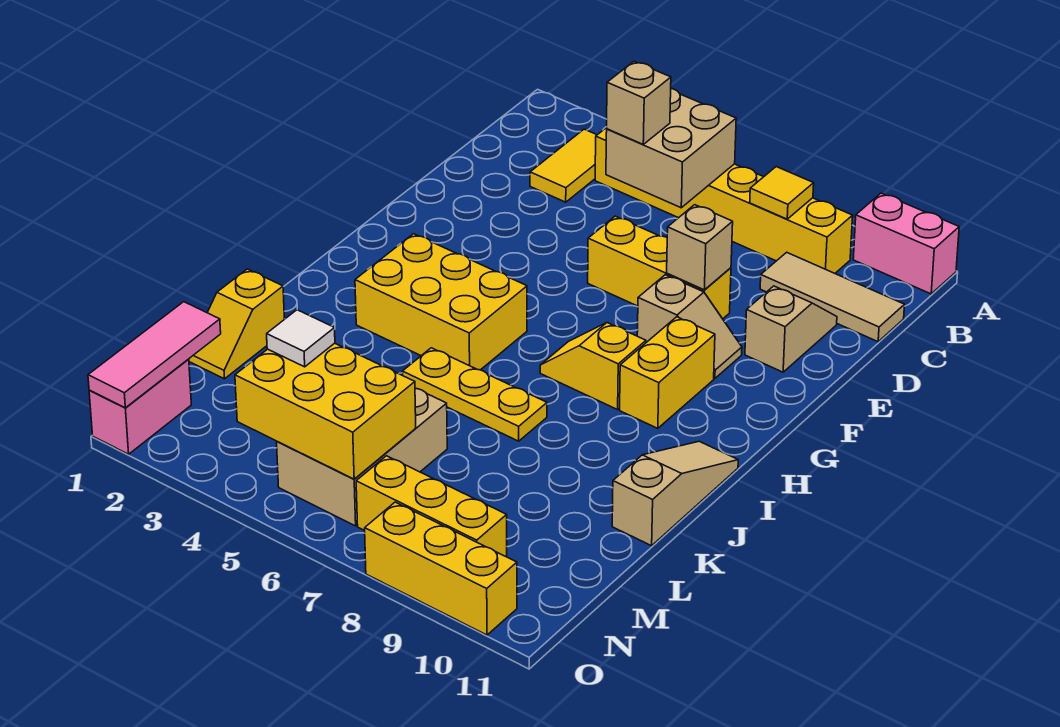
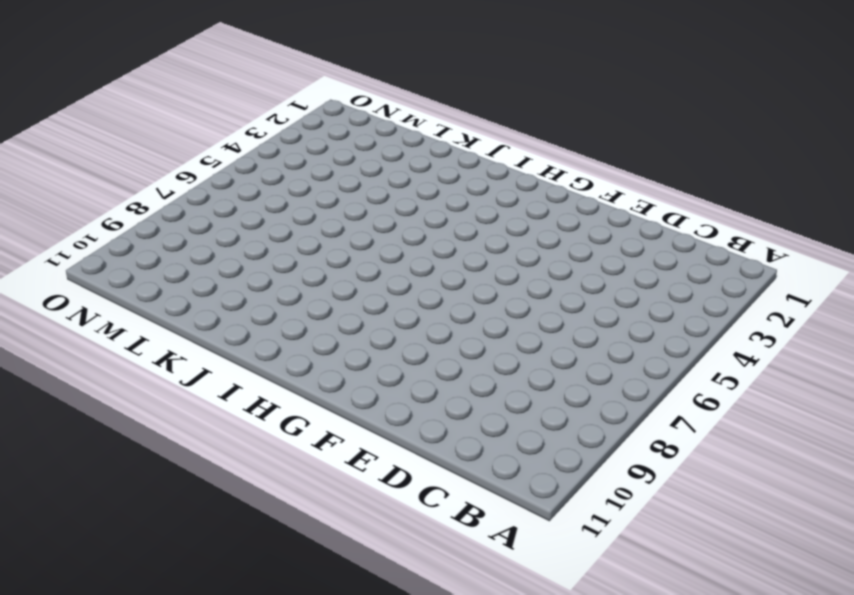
none -> pink 1x2 brick [853,193,959,294]
none -> yellow 1x2 tile [530,129,597,202]
none -> yellow 1x6 brick [595,128,853,273]

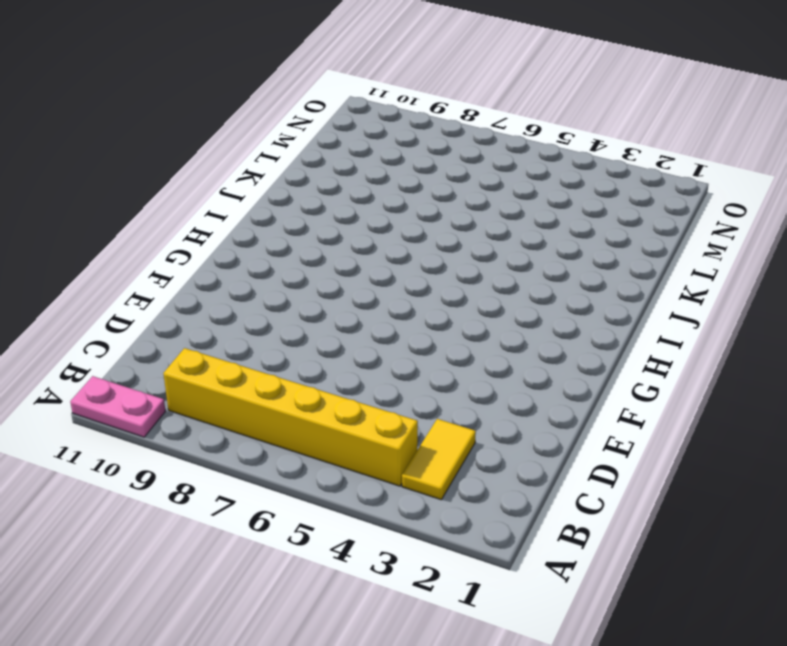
pink 1x2 plate [70,376,165,437] -> pink 1x2 brick [853,193,959,294]
none -> tan 1x3 tile [760,252,905,342]
none -> tan 1x2 slope [745,286,837,372]
none -> yellow 1x3 brick [588,216,731,319]

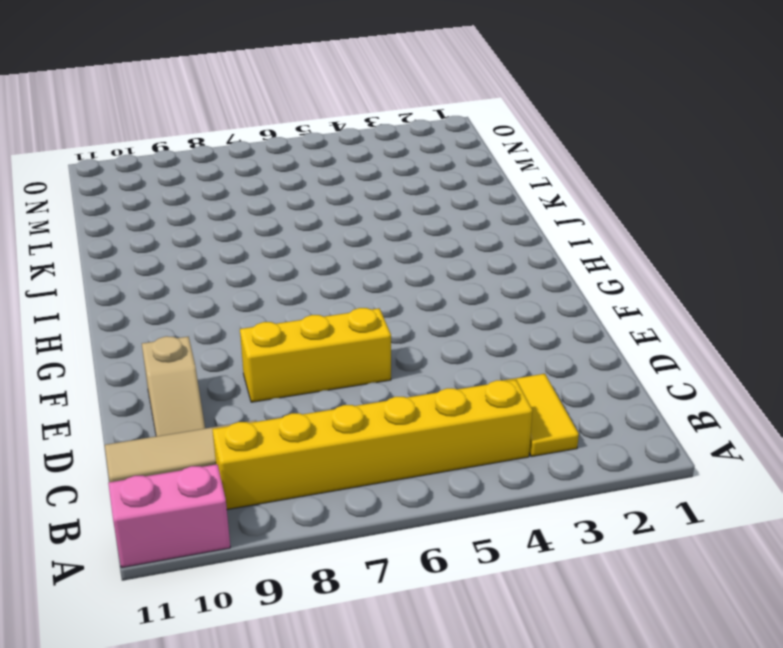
none -> tan 1x2 slope [637,275,742,378]
none -> yellow 1x2 brick [620,317,715,428]
none -> yellow 2x3 brick [355,234,527,370]

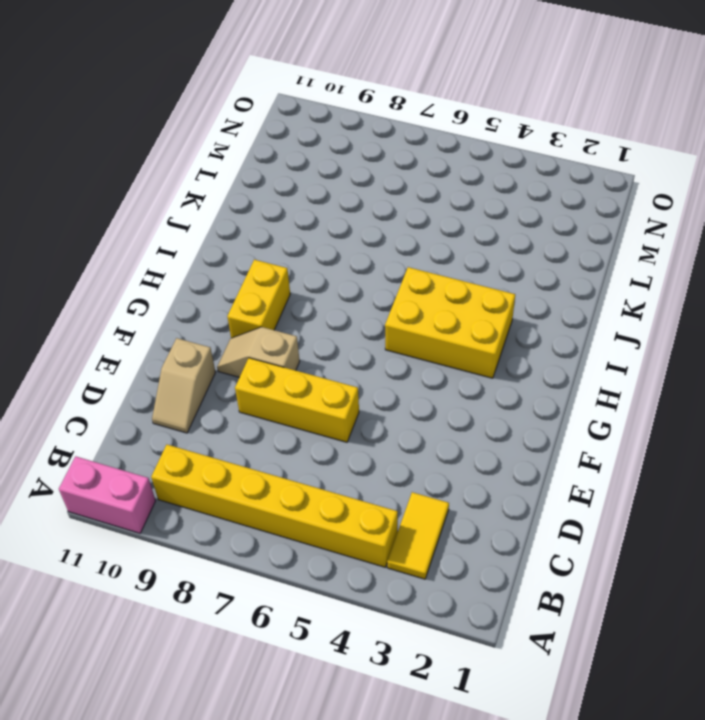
none -> tan 1x3 tile [760,252,905,342]
none -> yellow 1x2 slope [540,323,646,410]
none -> tan 1x3 slope [612,441,738,546]

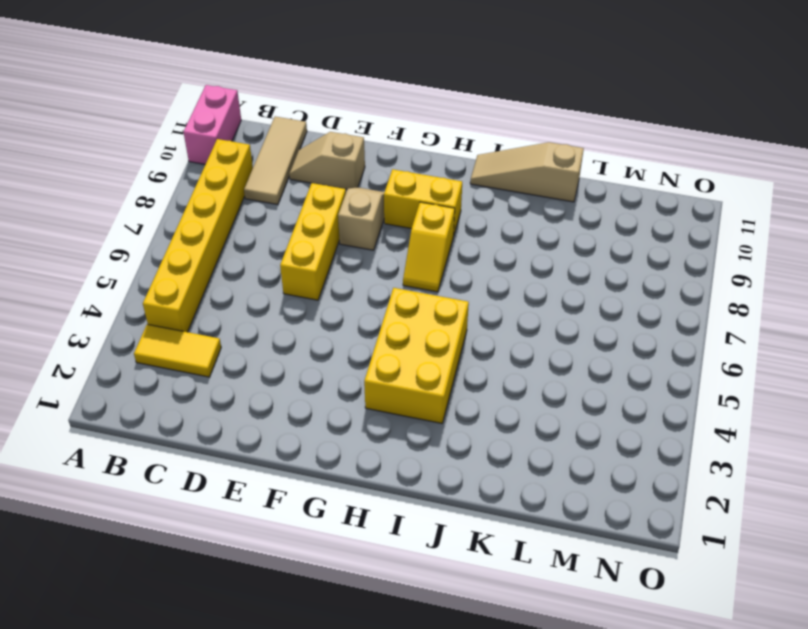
none -> yellow 1x3 plate [402,348,547,441]
none -> yellow 1x2 slope [189,269,284,379]
none -> tan 2x3 brick [277,388,447,526]

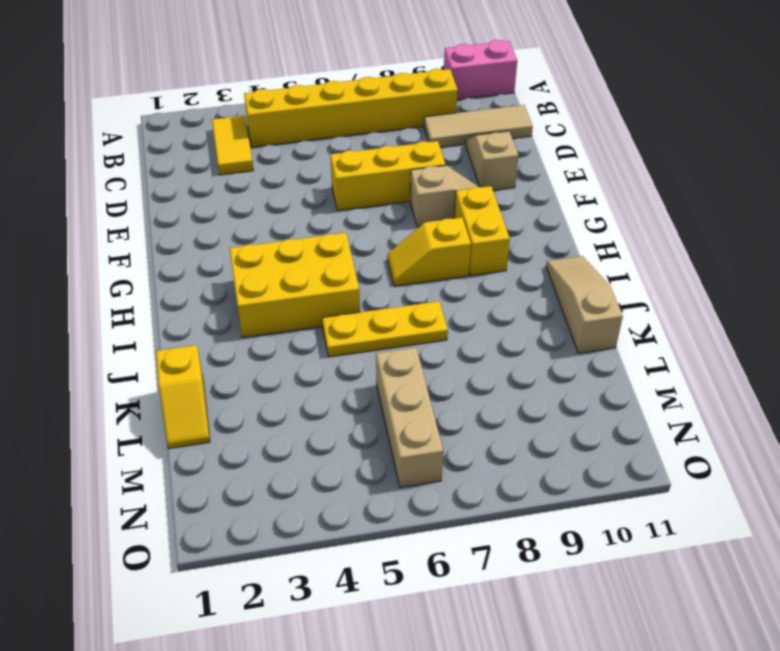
tan 1x3 brick [376,347,443,488] -> tan 2x3 brick [277,388,447,526]
none -> pink 1x2 brick [89,359,191,454]
none -> yellow 1x3 brick [356,456,507,557]
none -> yellow 1x3 brick [365,502,517,635]

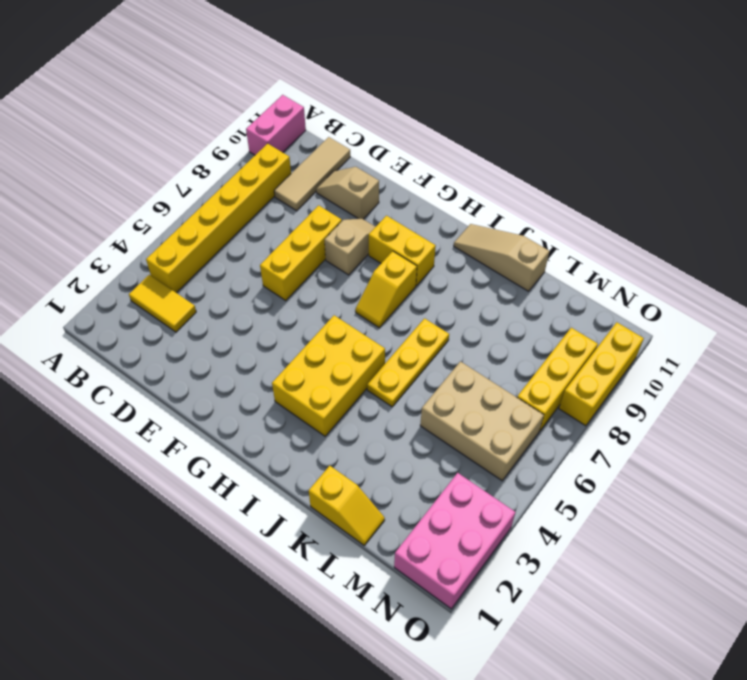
pink 2x3 brick [394,473,515,609] -> pink 1x2 brick [89,359,191,454]
none -> tan 2x2 brick [606,88,736,208]
none -> yellow 1x1 tile [750,167,814,219]
none -> tan 1x1 brick [667,205,733,290]

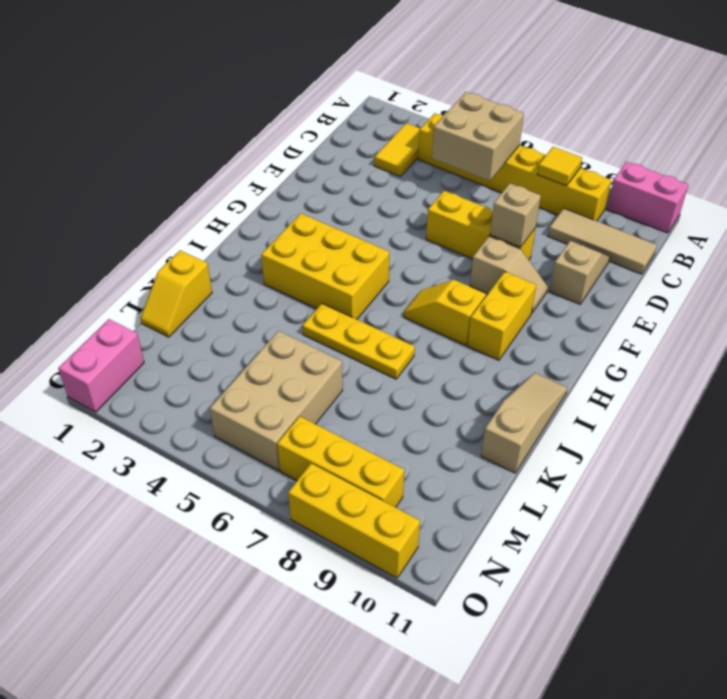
none -> pink 1x3 tile [88,302,221,408]
none -> yellow 2x3 brick [235,343,416,479]
none -> tan 1x1 brick [607,61,671,144]

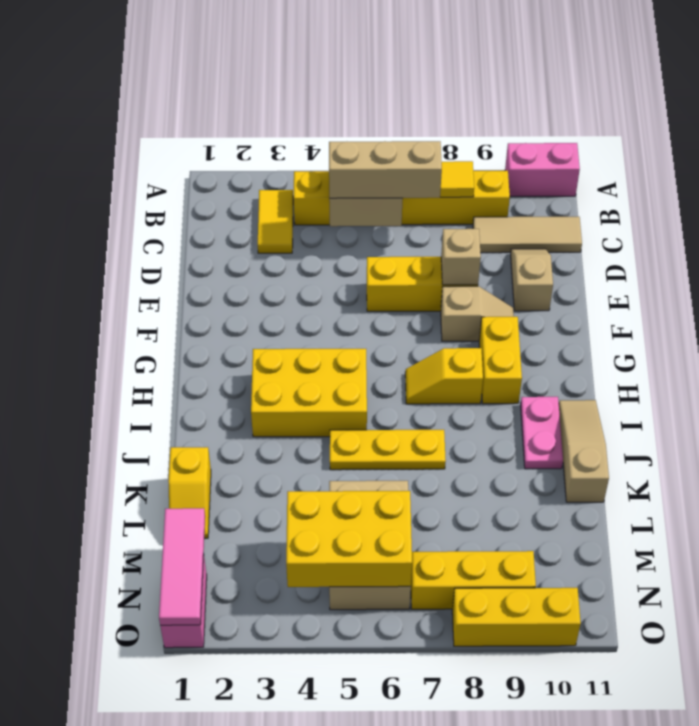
tan 1x3 brick [329,141,442,198] -> tan 1x1 brick [607,61,671,144]
pink 1x2 plate [521,397,563,469] -> none
none -> white 1x1 tile [267,310,335,367]

